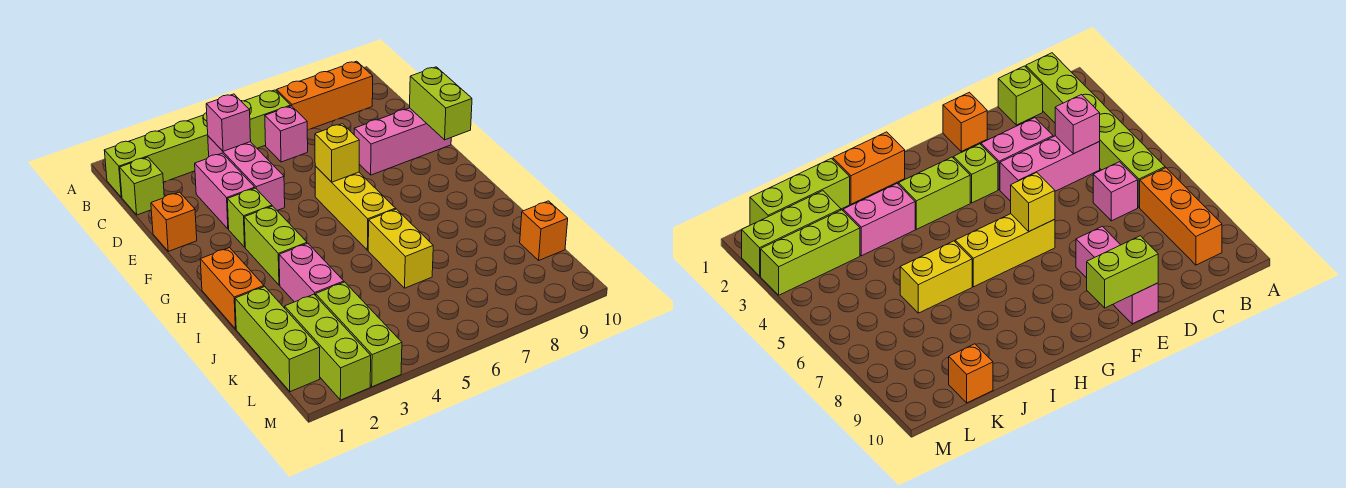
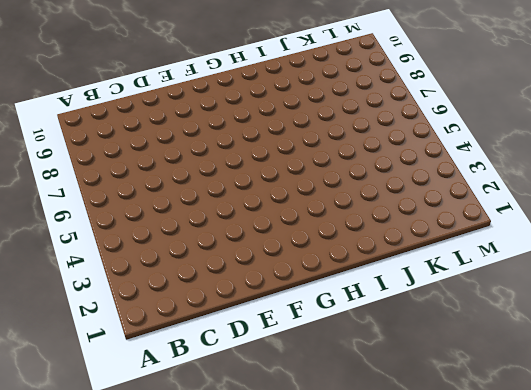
none -> lime 1x6 brick [104,90,291,197]
none -> orange 1x3 brick [277,61,373,130]
none -> lime 1x1 brick [120,157,164,215]

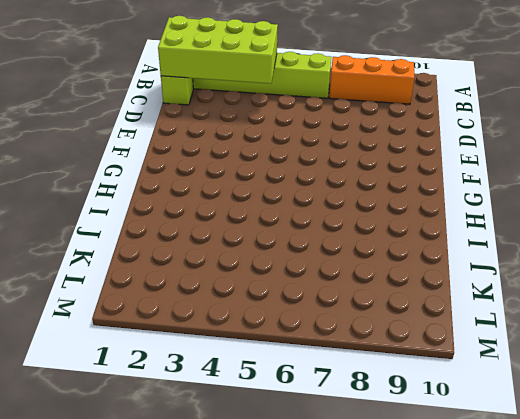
lime 2x4 brick [158,16,278,84] -> pink 1x1 brick [206,94,251,151]
none -> pink 1x3 brick [208,136,285,210]
none -> pink 1x1 brick [265,106,308,162]
none -> pink 1x2 brick [195,153,255,229]

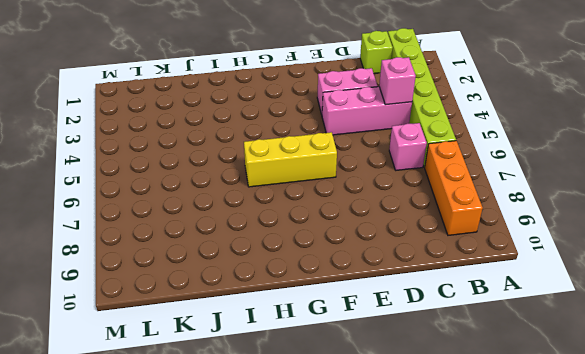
none -> orange 1x1 brick [151,192,197,251]
none -> pink 1x3 brick [354,108,451,175]
none -> lime 1x1 brick [227,188,272,247]

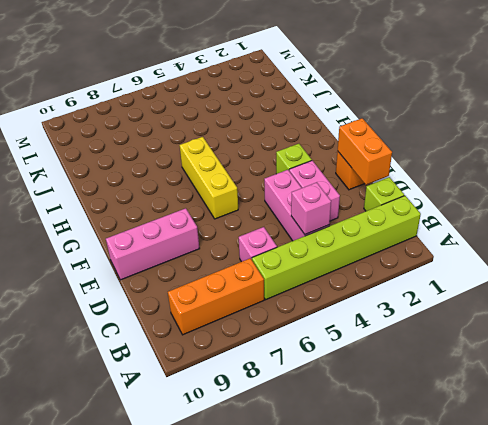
orange 1x2 brick [338,118,392,185] -> orange 1x2 brick moved to [200,248,264,329]
none -> lime 1x2 brick [244,206,307,285]
none -> pink 1x2 brick [279,243,344,302]
none -> yellow 1x2 brick [368,209,433,288]

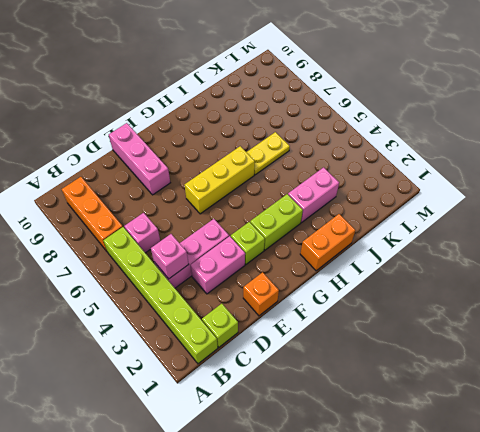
yellow 1x2 plate [247,132,290,175] -> yellow 1x2 brick [368,209,433,288]
none -> lime 1x3 brick [235,287,320,392]
none -> lime 1x3 brick [285,294,371,400]
none -> lime 1x3 brick [316,282,402,387]

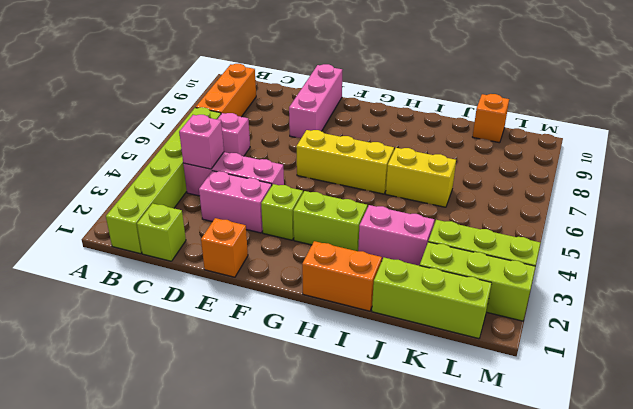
none -> lime 1x2 brick [410,67,472,140]
none -> yellow 1x1 brick [315,124,359,182]

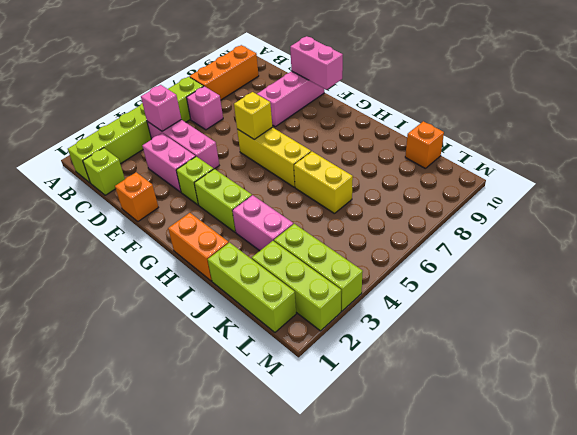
pink 1x2 brick [290,36,343,90] -> lime 1x2 brick [410,67,472,140]

